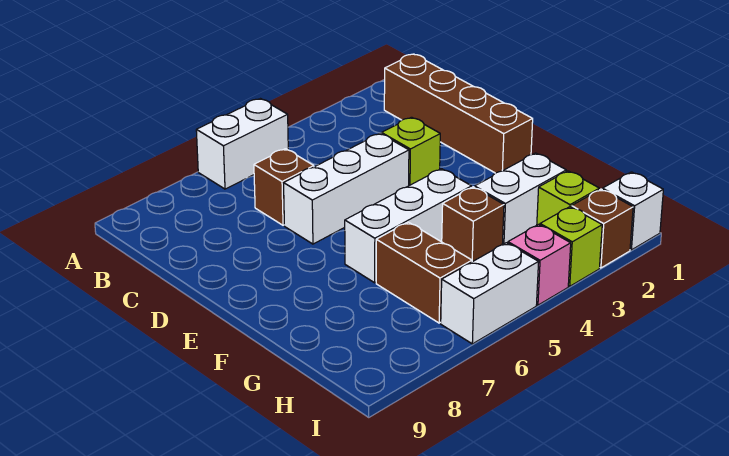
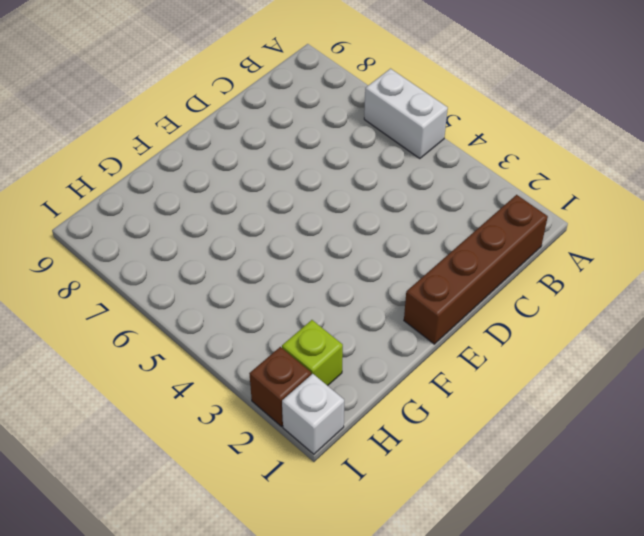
none -> brown 1x1 brick [254,149,314,225]
none -> lime 1x1 brick [382,117,440,186]
none -> white 1x3 brick [284,134,409,244]

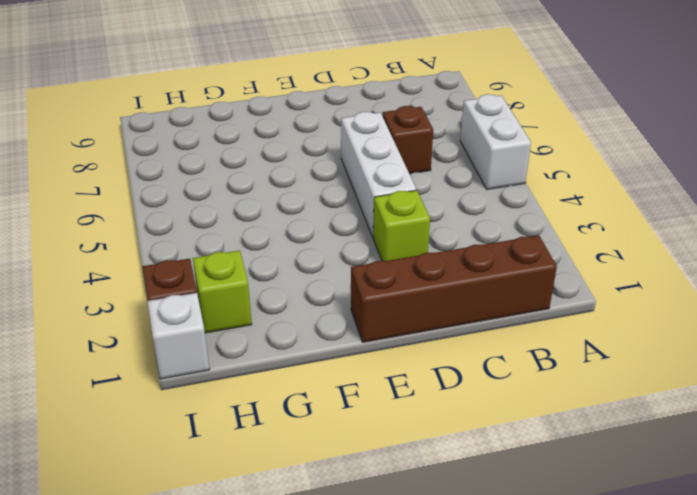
none -> white 1x3 brick [345,169,472,283]
none -> white 1x2 brick [475,153,566,245]
none -> brown 1x1 brick [442,187,504,262]

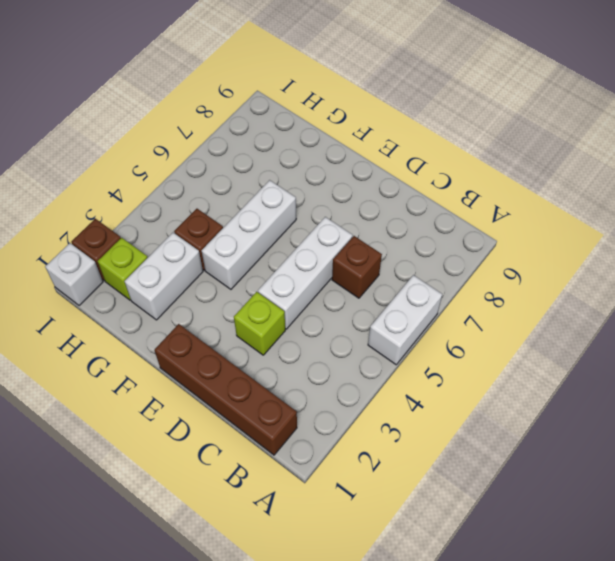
none -> brown 1x2 brick [376,222,472,323]
none -> lime 1x1 brick [540,207,602,286]
none -> pink 1x1 brick [508,224,571,305]

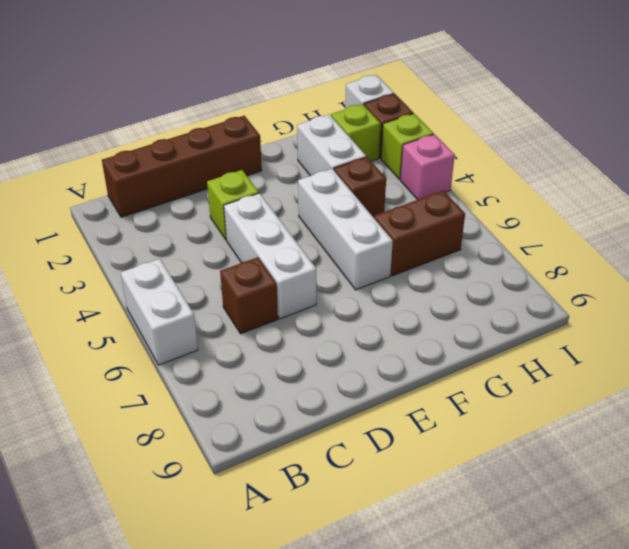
none -> white 1x2 brick [441,243,539,344]

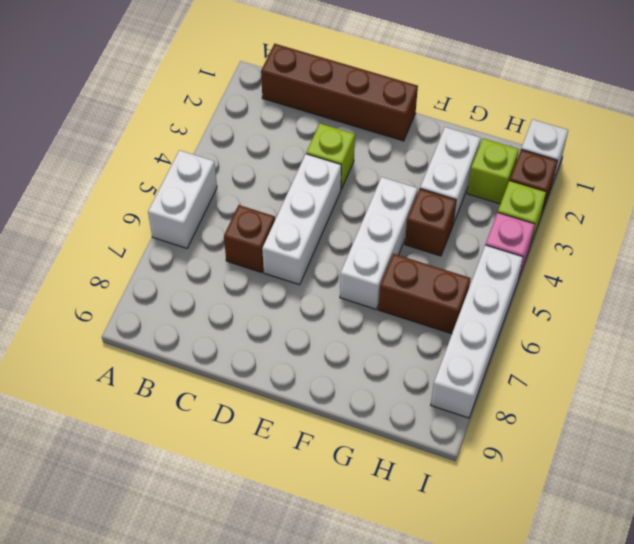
white 1x4 brick [431,245,523,418] -> white 1x2 brick [441,243,539,344]

